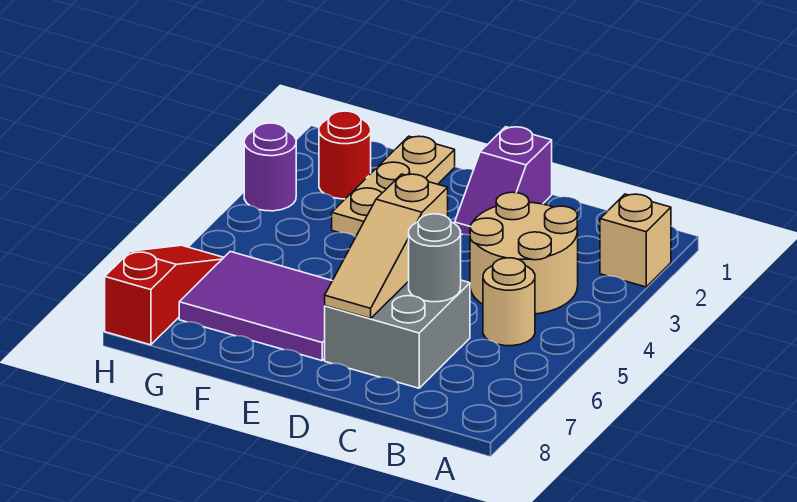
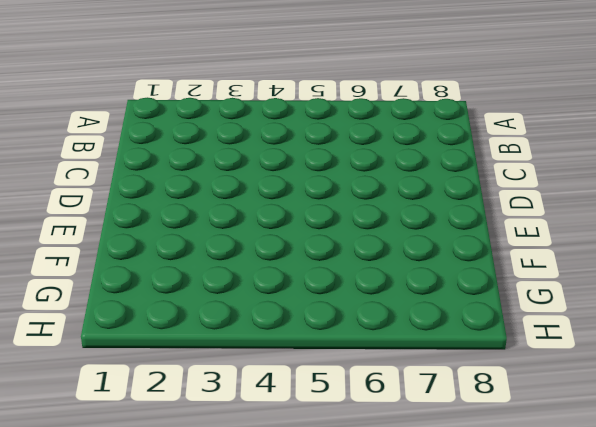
none -> tan 1x1 brick [600,194,671,287]
none -> tan 2x2 round brick [470,192,578,314]
none -> tan 1x1 round brick [483,258,535,346]

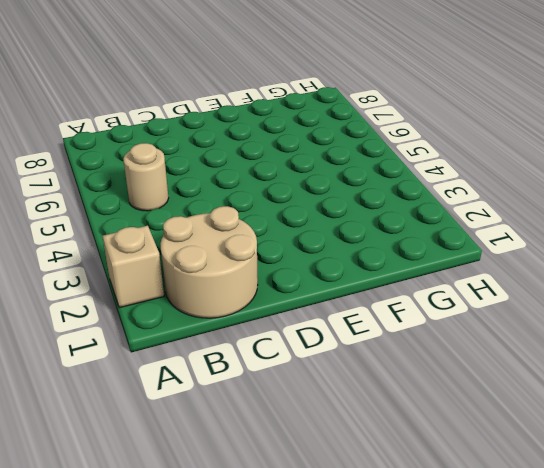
tan 2x2 round brick [161,206,258,318] -> tan 2x2 round brick moved to [470,192,578,314]
none -> grey 2x2 brick [325,280,470,388]
none -> purple 1x2 slope [455,127,552,235]
none -> purple 2x3 tile [179,252,332,361]

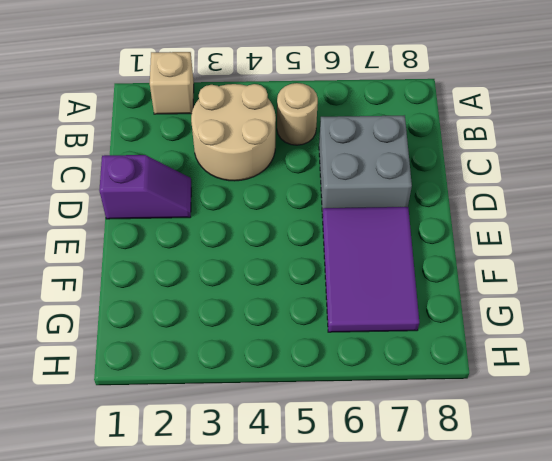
none -> tan 1x3 plate [332,136,455,237]
none -> red 1x1 round brick [319,111,371,199]
none -> purple 1x1 round brick [244,123,296,211]

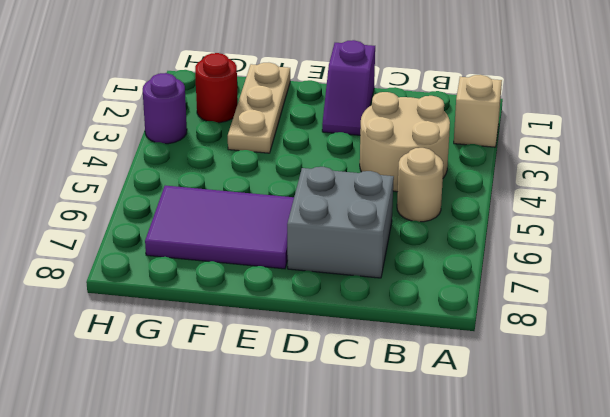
none -> red 1x3 slope [105,245,224,345]
none -> grey 1x1 round brick [409,214,461,302]
none -> tan 1x3 slope [325,174,448,319]

